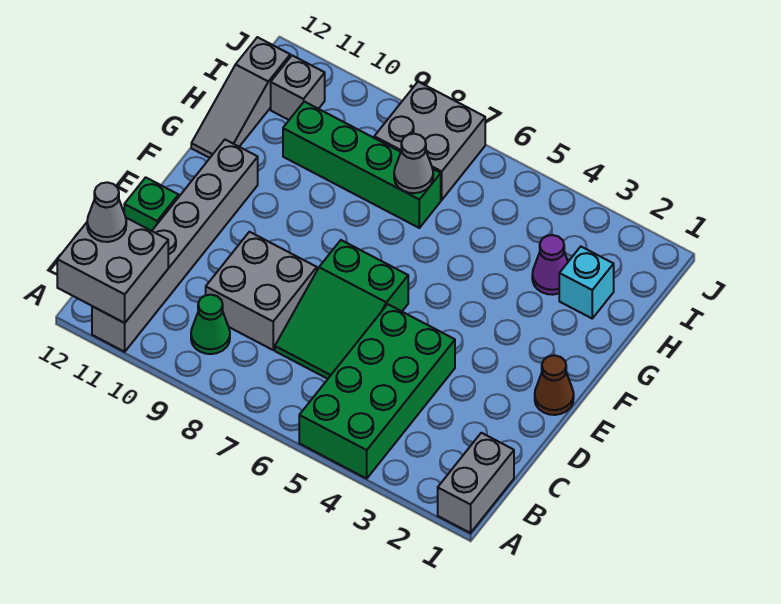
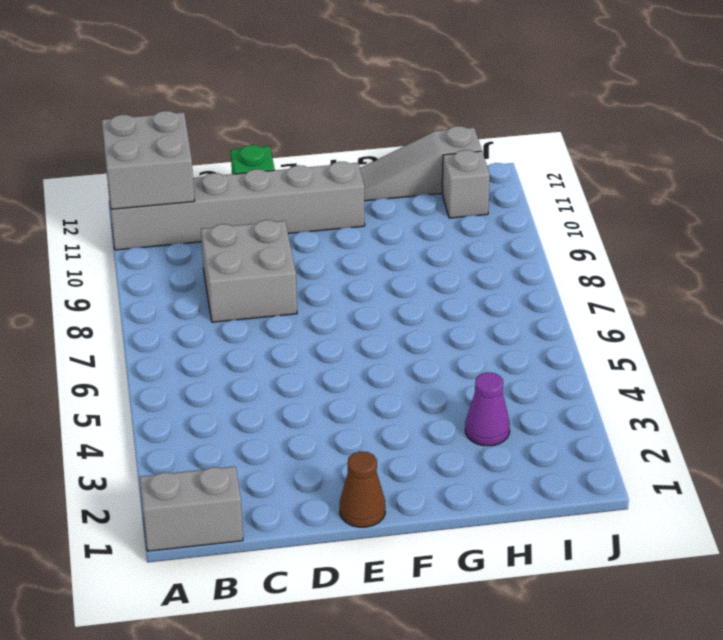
none -> green 2x4 brick [299,304,455,479]
none -> green 1x1 cone [191,295,230,354]
none -> green 2x3 slope [275,240,408,379]

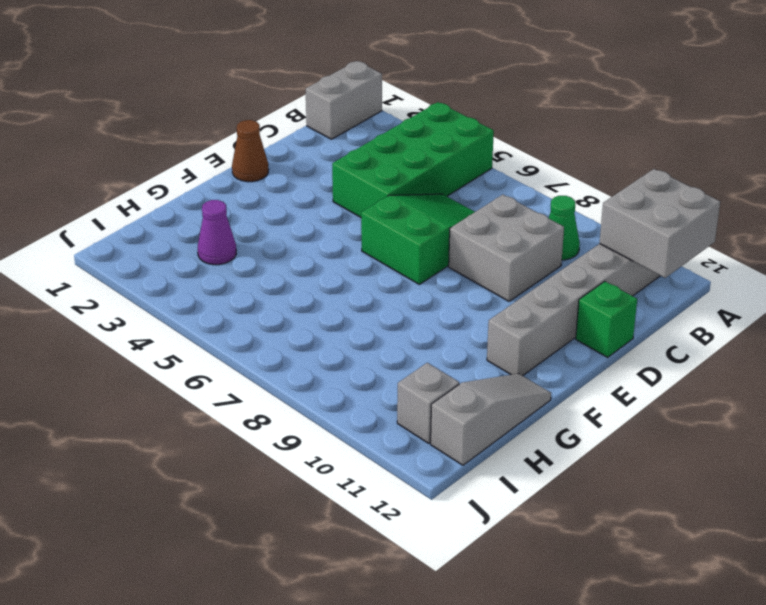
none -> cyan 1x1 brick [559,247,614,318]
none -> green 1x4 brick [283,102,441,228]
none -> grey 2x2 brick [374,82,485,200]

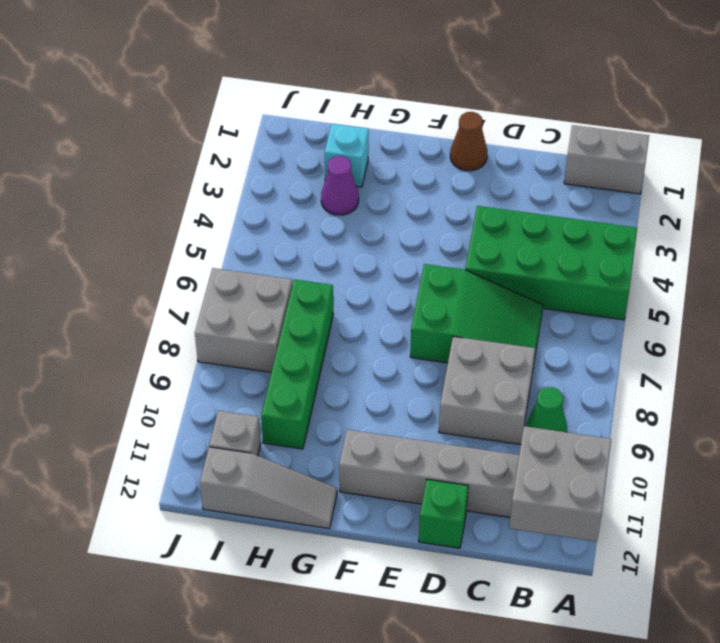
none -> grey 1x1 cone [394,134,433,193]
none -> grey 1x1 cone [87,182,126,242]

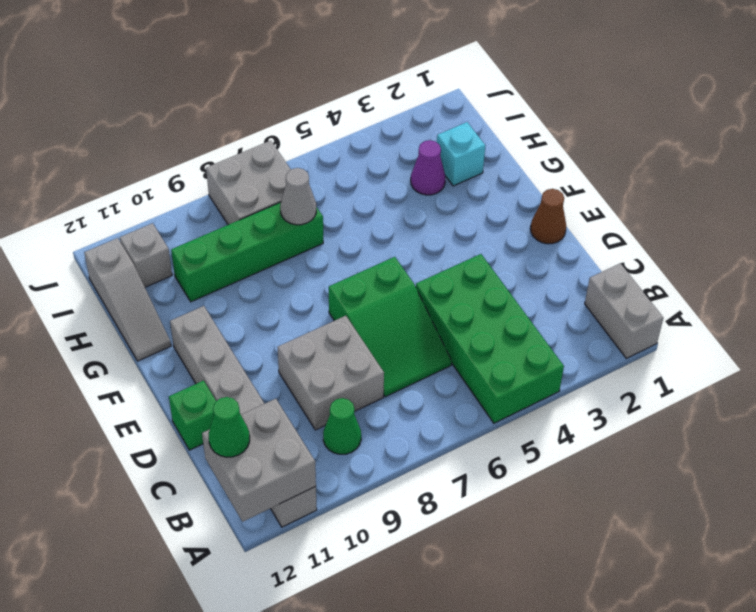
green 1x1 cone [209,397,250,457] -> grey 1x1 cone [87,182,126,242]

